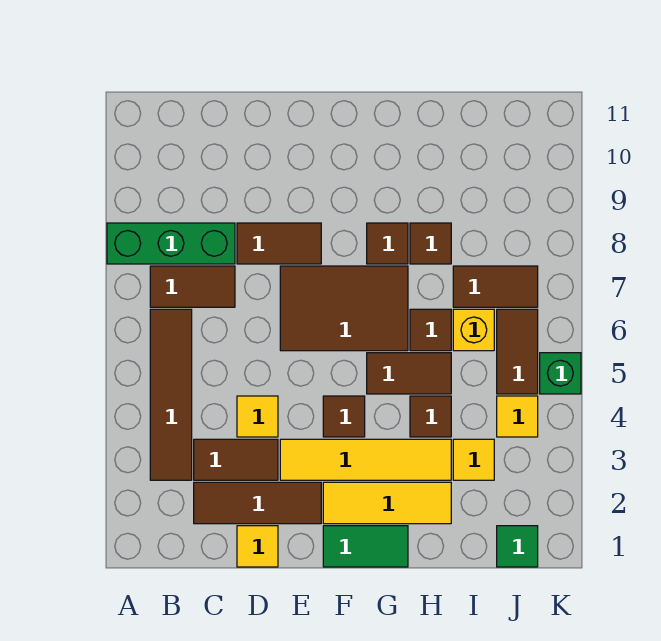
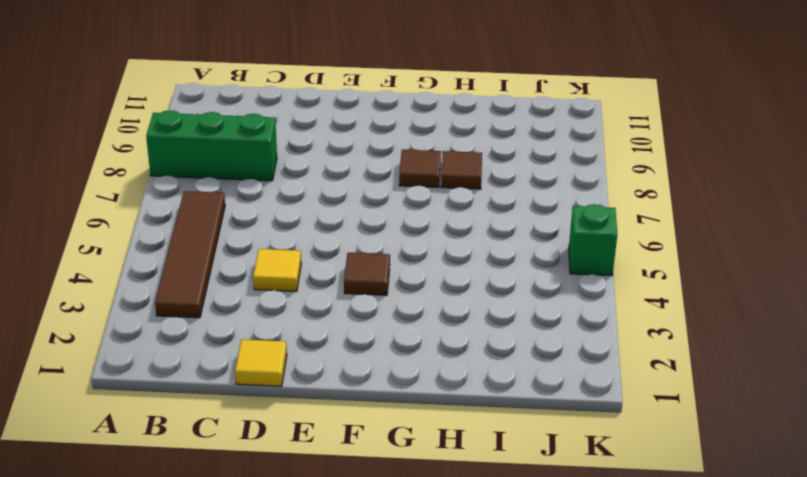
none -> brown 1x2 tile [150,266,235,307]
none -> brown 1x3 tile [194,482,321,524]
none -> brown 1x2 tile [194,439,278,480]

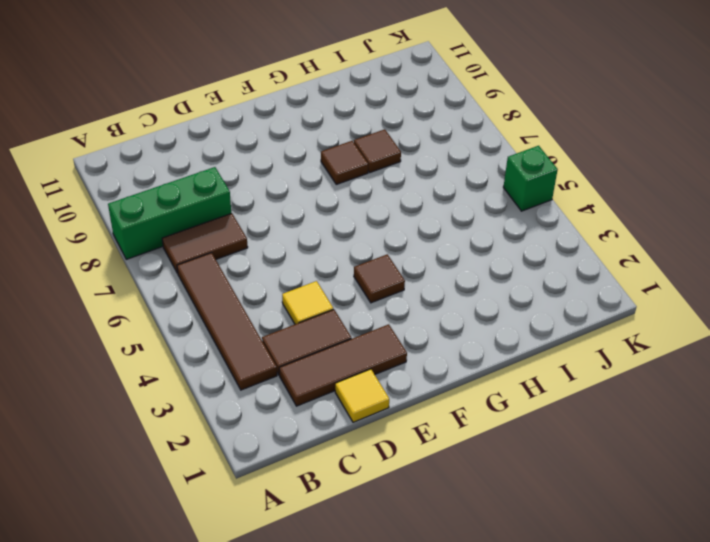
none -> brown 1x2 tile [237,223,321,264]
none -> yellow 1x4 tile [280,439,451,480]
none -> brown 2x3 tile [280,266,408,351]

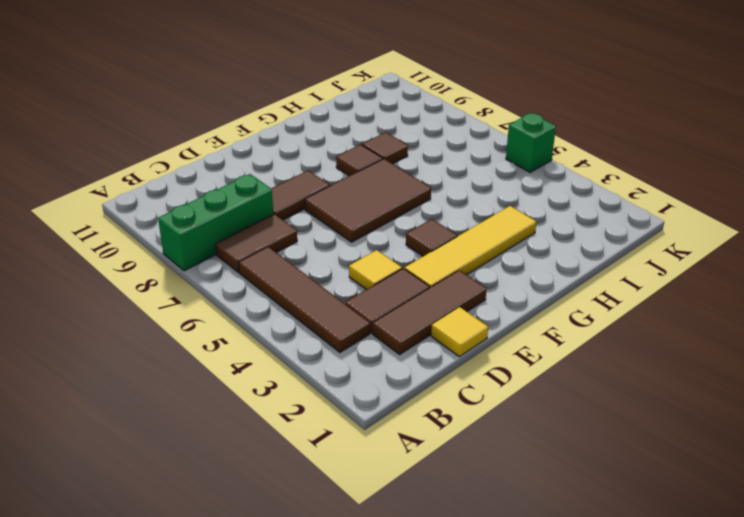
none -> green 1x2 tile [323,526,408,567]
none -> yellow 1x3 tile [323,482,451,524]
none -> brown 1x2 tile [367,353,451,394]

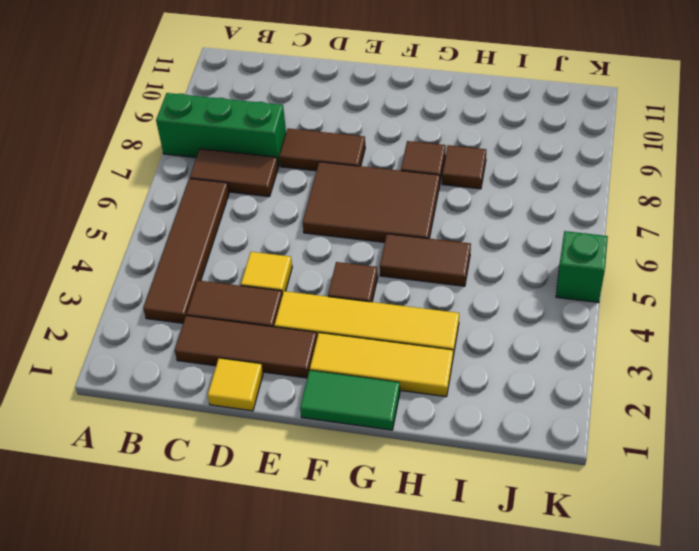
none -> brown 1x1 tile [410,396,451,437]
none -> brown 1x1 tile [410,309,451,351]
none -> yellow 1x1 tile [453,439,494,480]

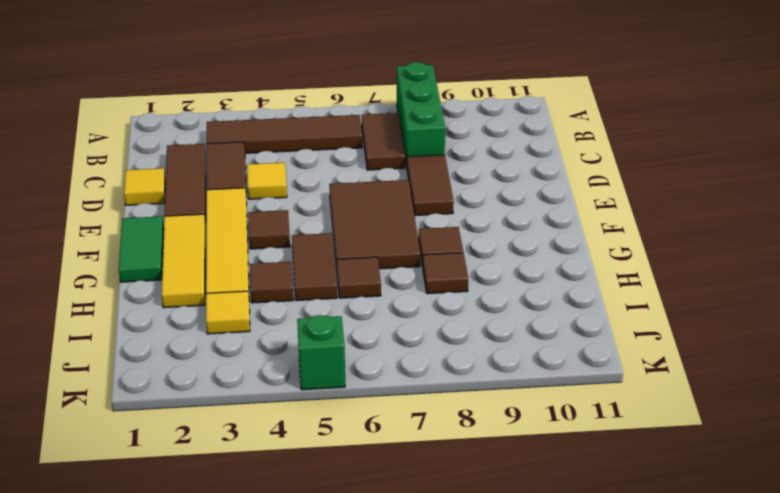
none -> yellow 1x1 brick [453,309,494,351]
none -> brown 1x2 tile [453,266,538,307]
none -> green 1x1 tile [497,526,538,567]

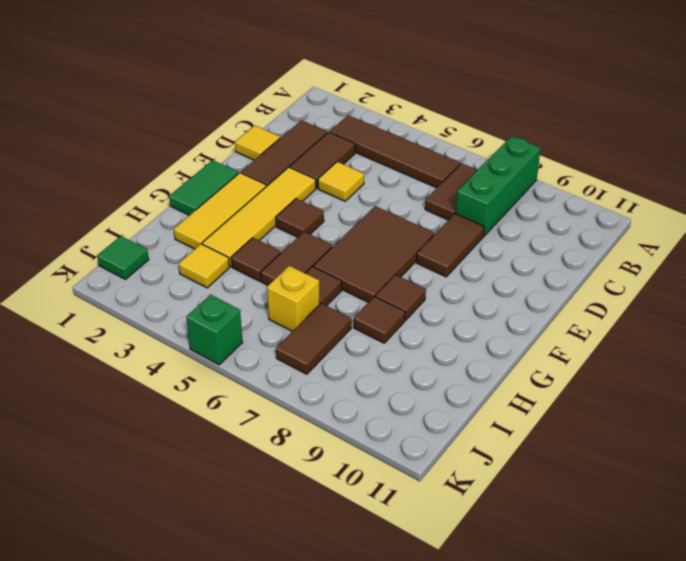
none -> yellow 1x1 tile [497,396,538,437]
none -> brown 1x2 tile [497,309,538,394]

